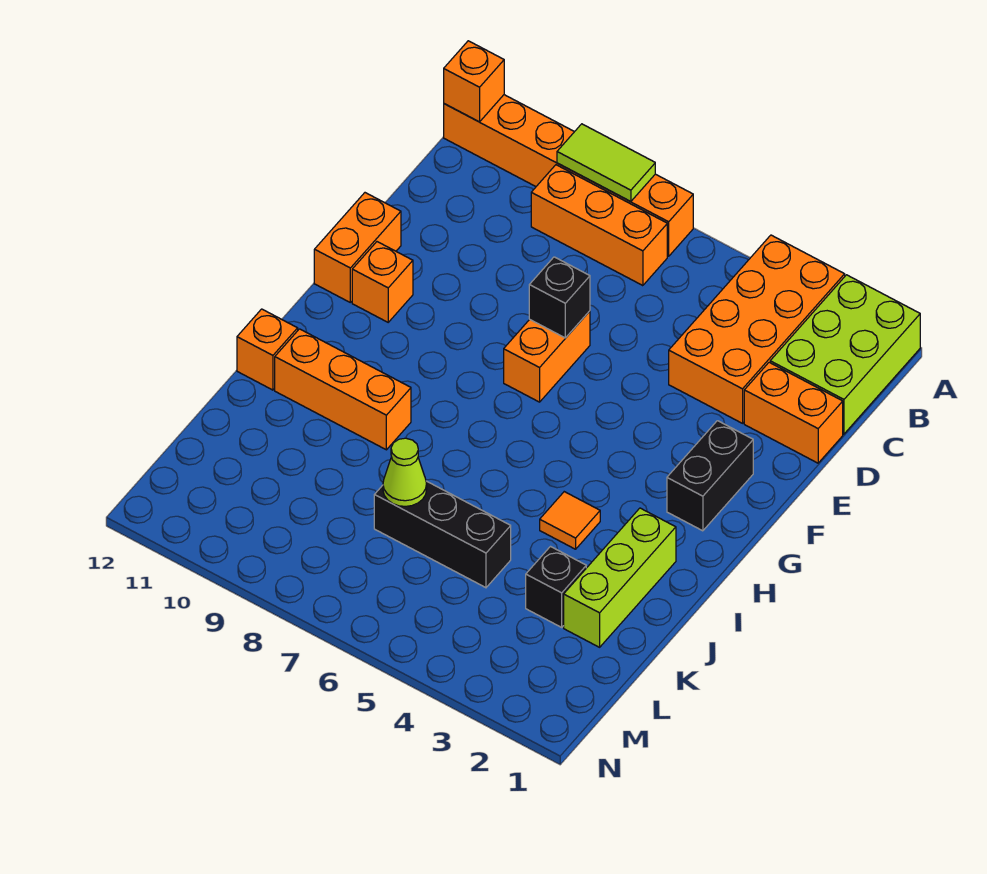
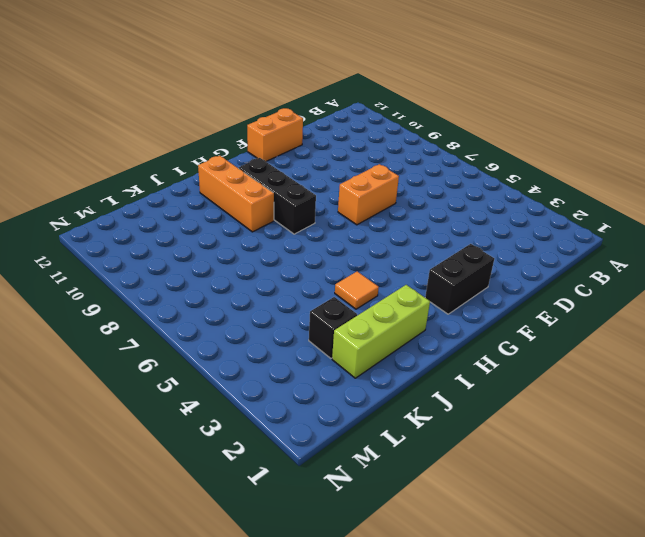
black 1x3 brick [239,158,316,234] -> black 1x3 brick moved to [374,481,511,588]
none -> lime 2x3 brick [770,275,920,434]
none -> orange 2x4 brick [669,235,845,423]
none -> orange 1x6 brick [444,95,693,256]

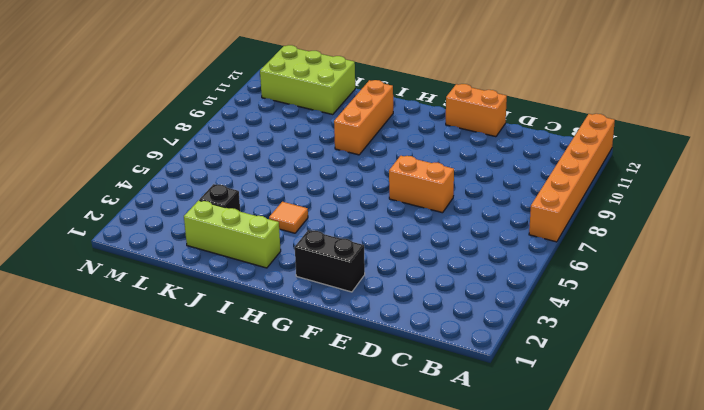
lime 2x3 brick [260,45,355,115] -> lime 2x3 brick moved to [770,275,920,434]
none -> orange 2x4 brick [669,235,845,423]
none -> orange 1x3 brick [531,165,667,286]
none -> orange 1x2 brick [744,362,843,463]

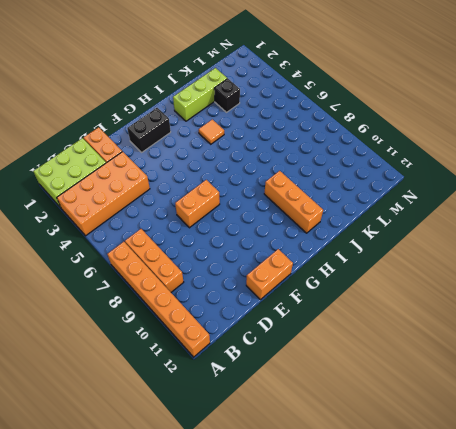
none -> orange 1x1 brick [352,242,413,322]
none -> orange 1x1 brick [237,309,298,390]
none -> black 1x3 brick [374,481,511,588]

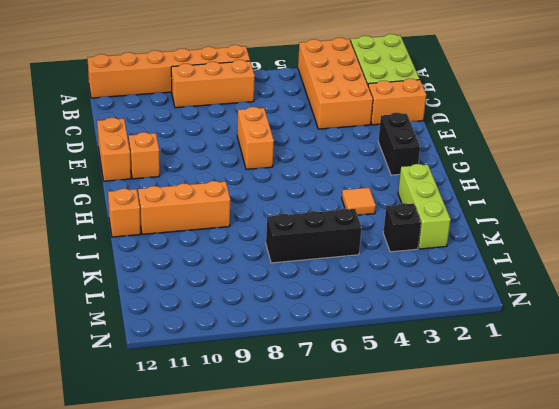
none -> lime 1x2 tile [557,124,655,202]
none -> orange 1x1 brick [444,41,504,122]
none -> black 1x1 brick [529,257,590,338]

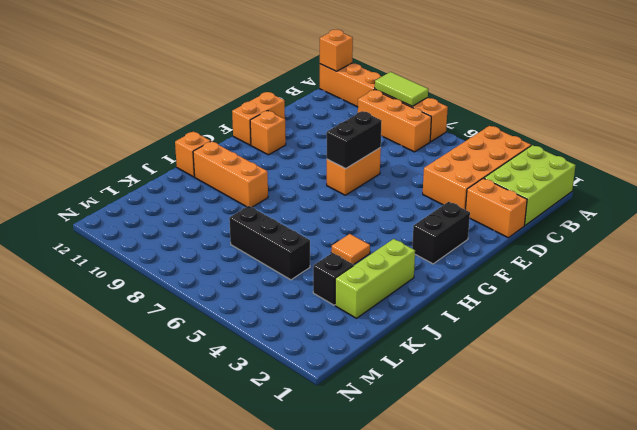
black 1x2 brick [327,111,382,169] -> black 1x1 brick [529,257,590,338]
none -> lime 1x1 cone [383,438,427,506]

